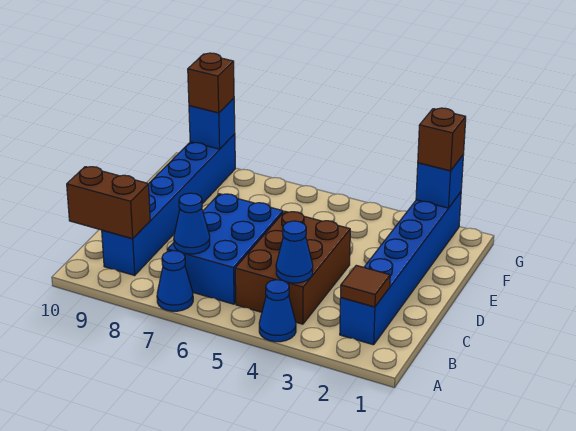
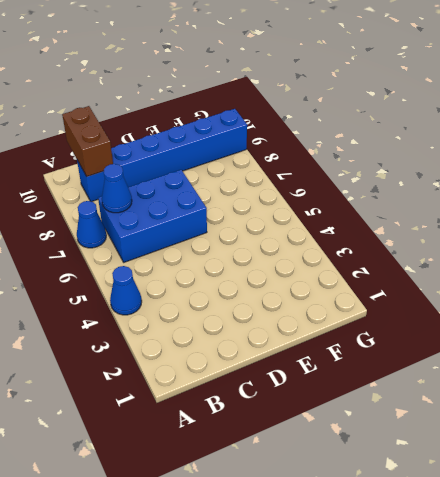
none -> blue 1x6 brick [340,192,461,345]
none -> brown 2x3 brick [235,211,350,324]
none -> brown 1x1 tile [341,265,390,307]

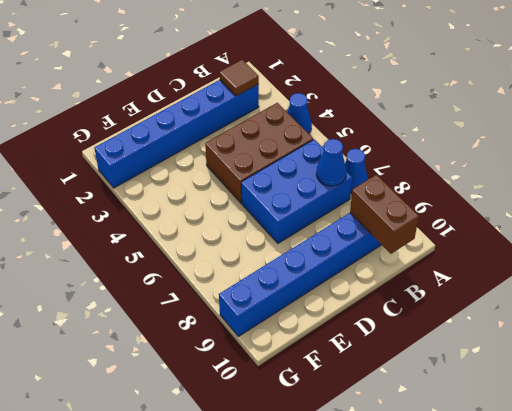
none -> blue 1x1 cone [276,221,313,283]
none -> blue 1x1 brick [416,155,463,208]
none -> blue 1x1 brick [189,98,235,149]

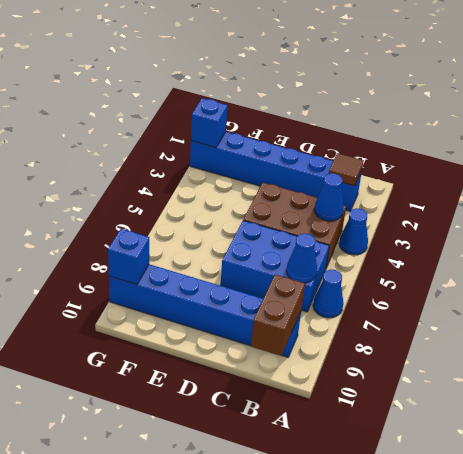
none -> brown 1x1 brick [418,108,466,171]
none -> brown 1x1 brick [188,53,234,113]

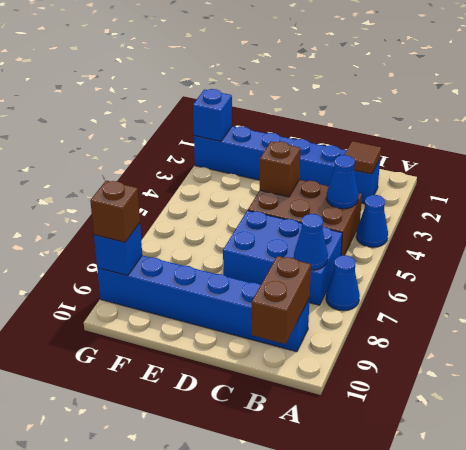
brown 1x1 brick [260,141,300,197] -> brown 1x1 brick moved to [418,108,466,171]

